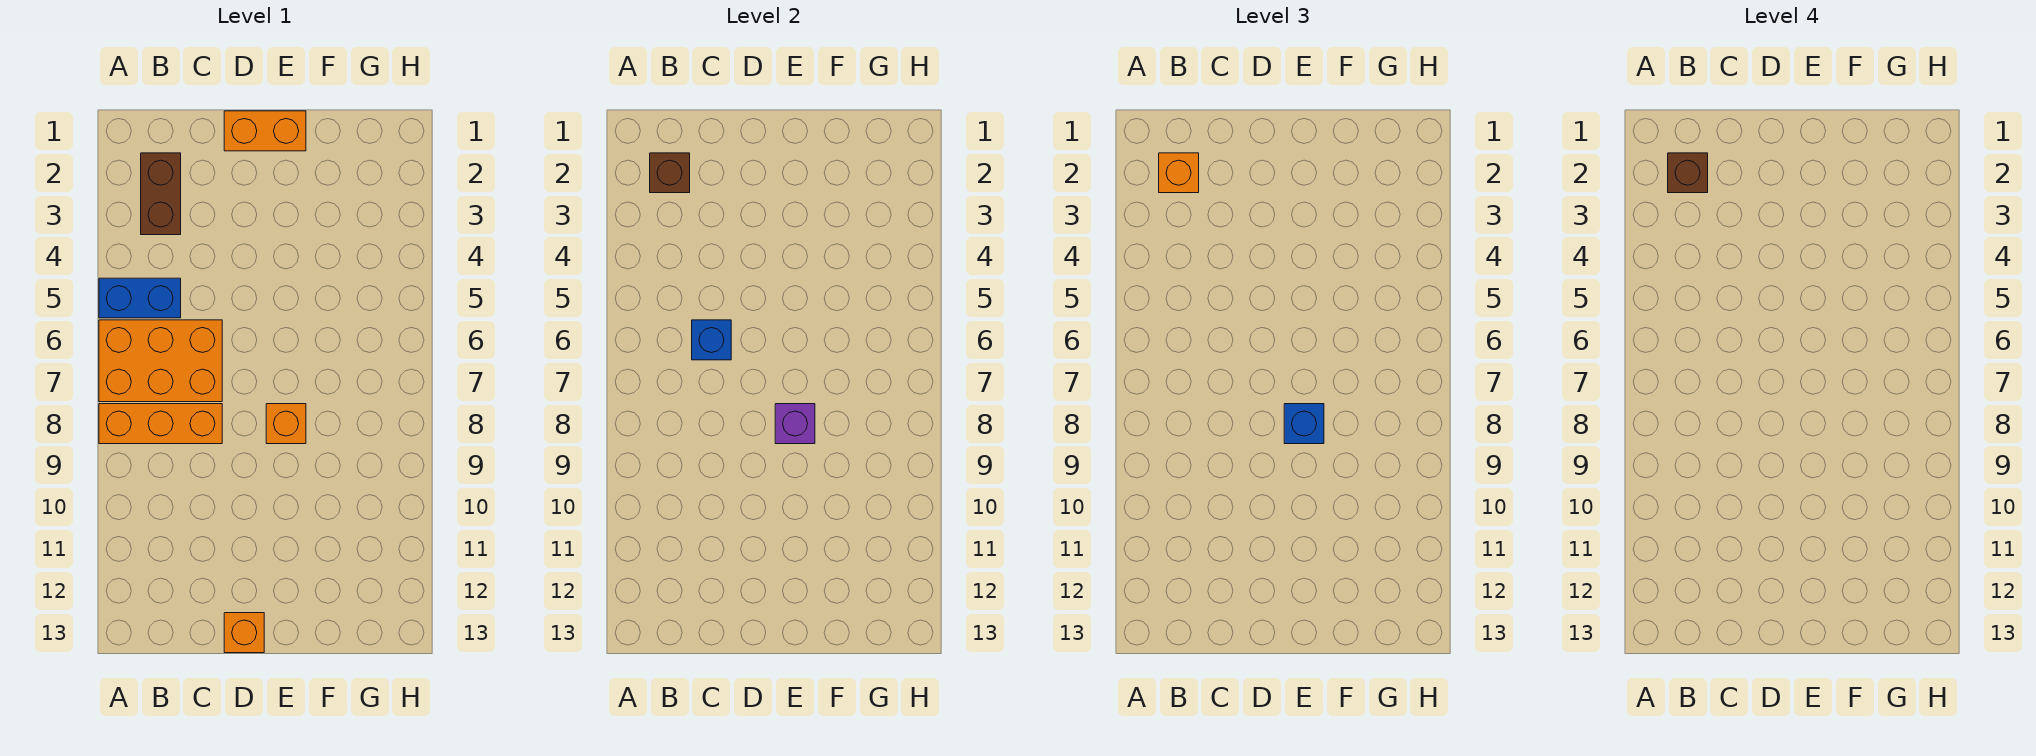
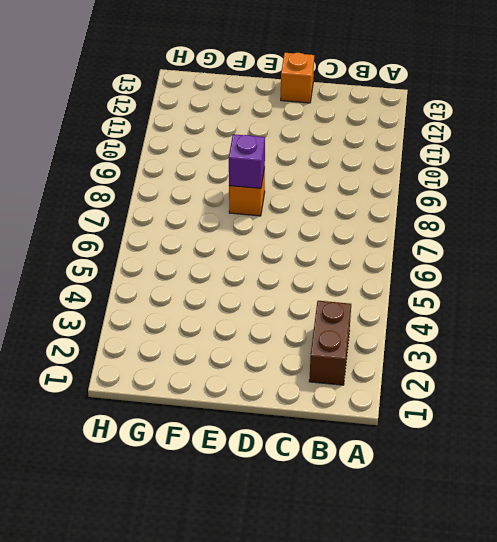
none -> blue 1x2 brick [99,278,181,318]
none -> orange 2x3 brick [99,320,222,402]
none -> orange 1x3 brick [99,404,222,444]

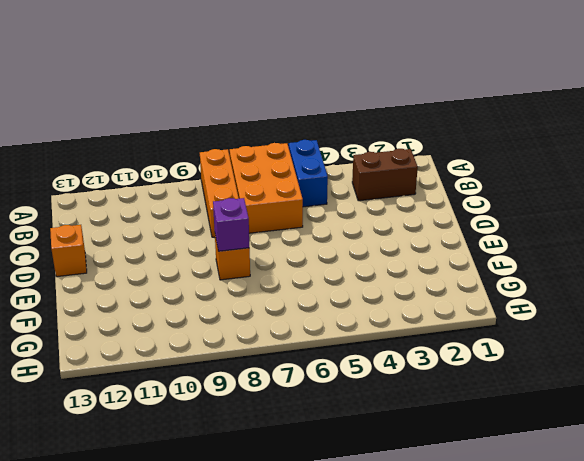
none -> orange 1x2 brick [224,111,306,151]
none -> brown 1x1 brick [650,153,690,193]
none -> blue 1x1 brick [692,320,731,360]

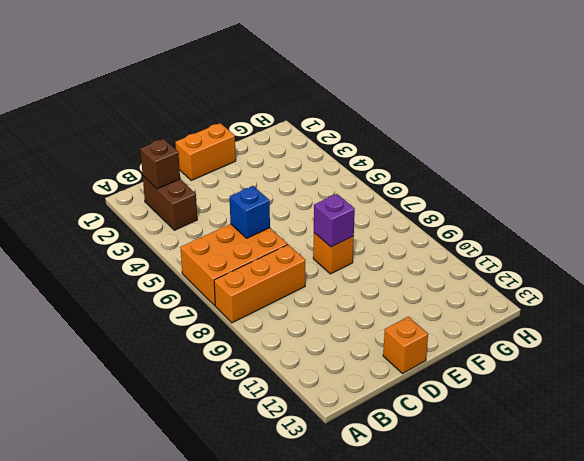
none -> blue 1x2 brick [99,278,181,318]
none -> orange 1x1 brick [1159,153,1199,193]
none -> blue 1x1 brick [1284,404,1324,444]

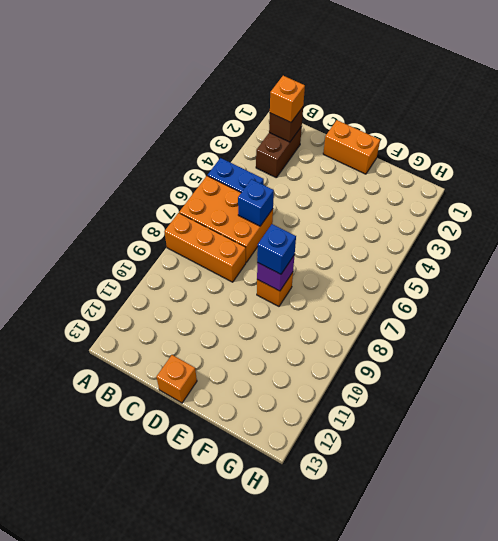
none -> brown 1x1 brick [1668,153,1708,193]

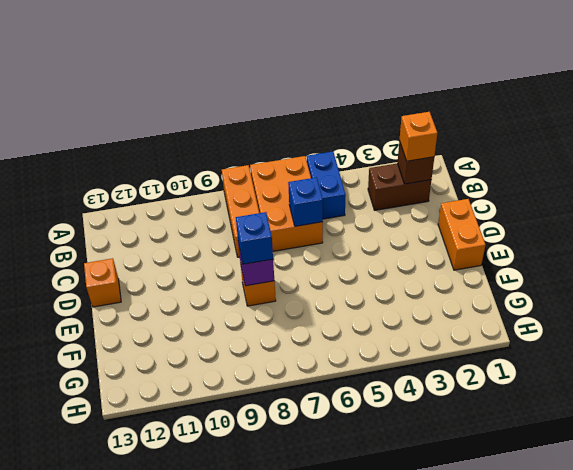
none -> brown 1x1 brick [1668,153,1708,193]

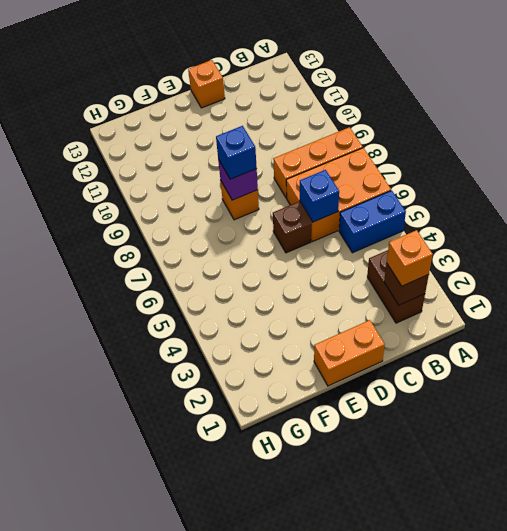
brown 1x1 brick [273,202,311,253] -> brown 1x1 brick moved to [1668,153,1708,193]

